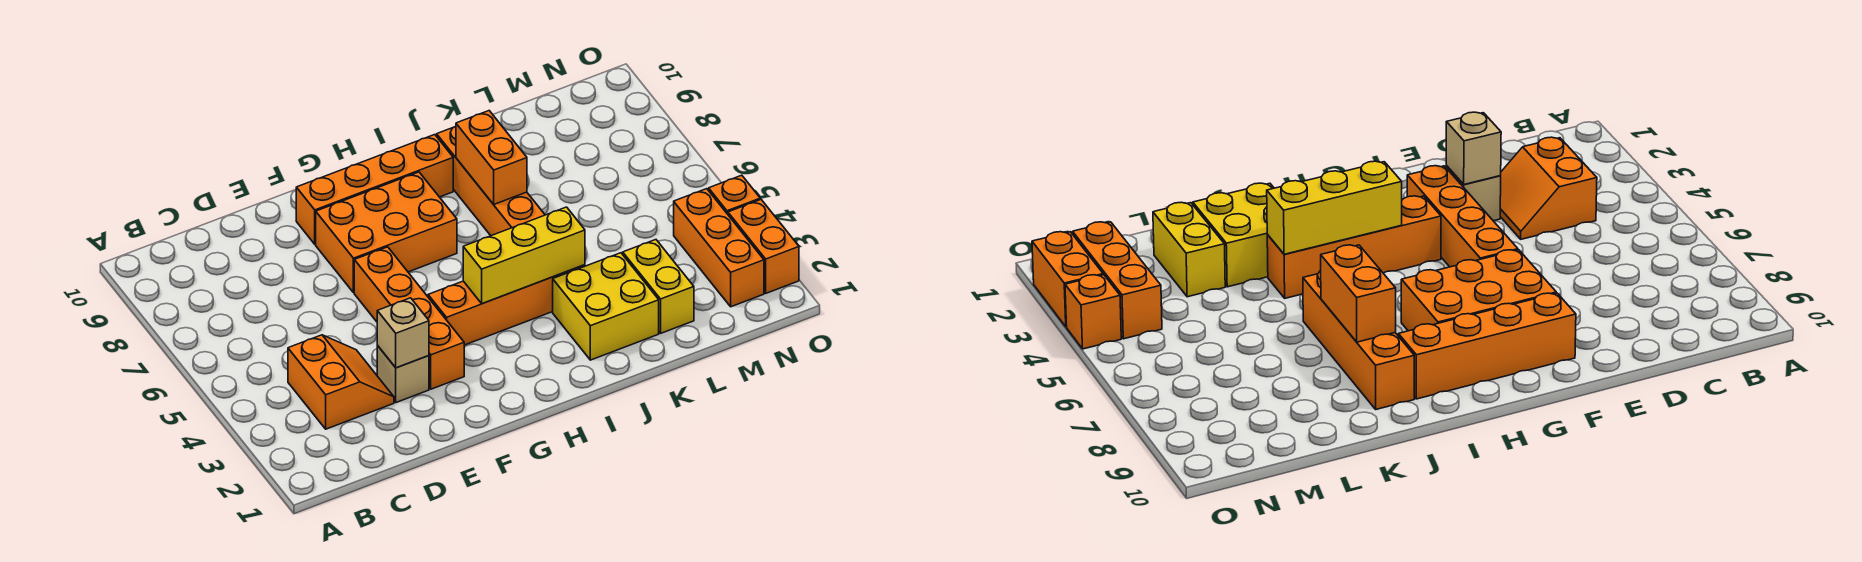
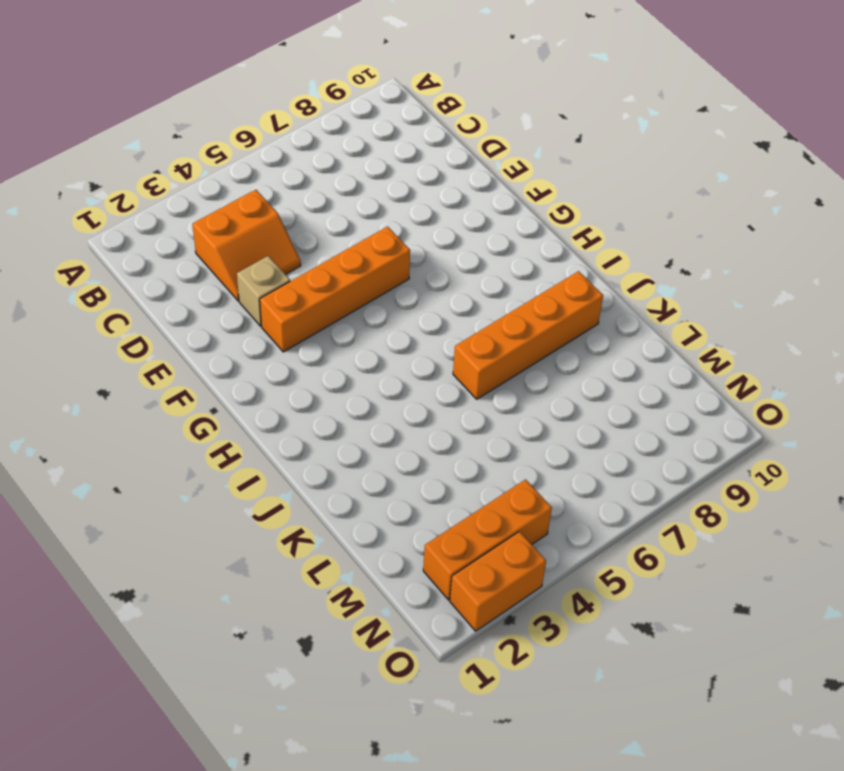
none -> orange 2x3 brick [316,172,457,293]
none -> orange 1x4 brick [296,135,453,244]
none -> orange 1x4 brick [428,265,585,345]

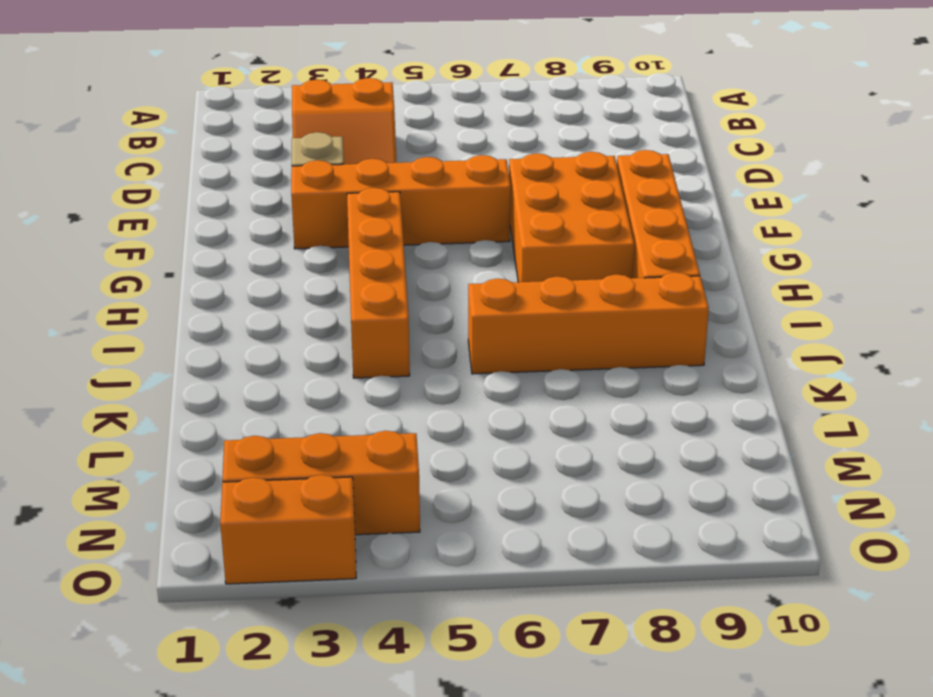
none -> yellow 2x2 brick [553,253,659,360]
none -> yellow 1x2 brick [623,240,694,333]
none -> orange 1x1 brick [709,175,760,214]

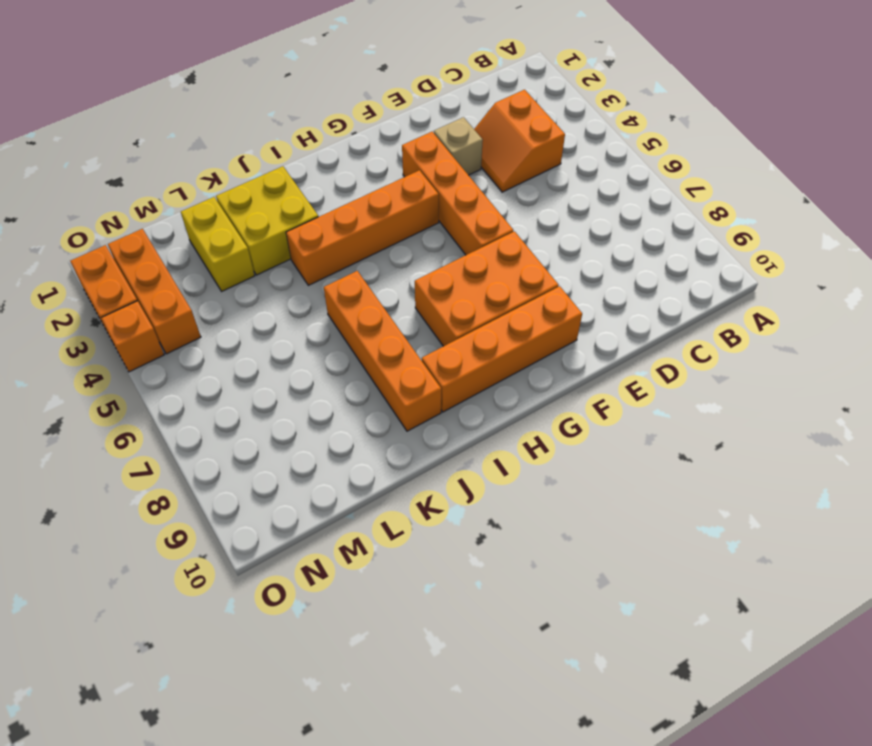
none -> tan 1x1 brick [377,298,429,368]
none -> yellow 1x3 brick [463,207,585,304]
none -> orange 1x2 brick [456,111,527,204]

